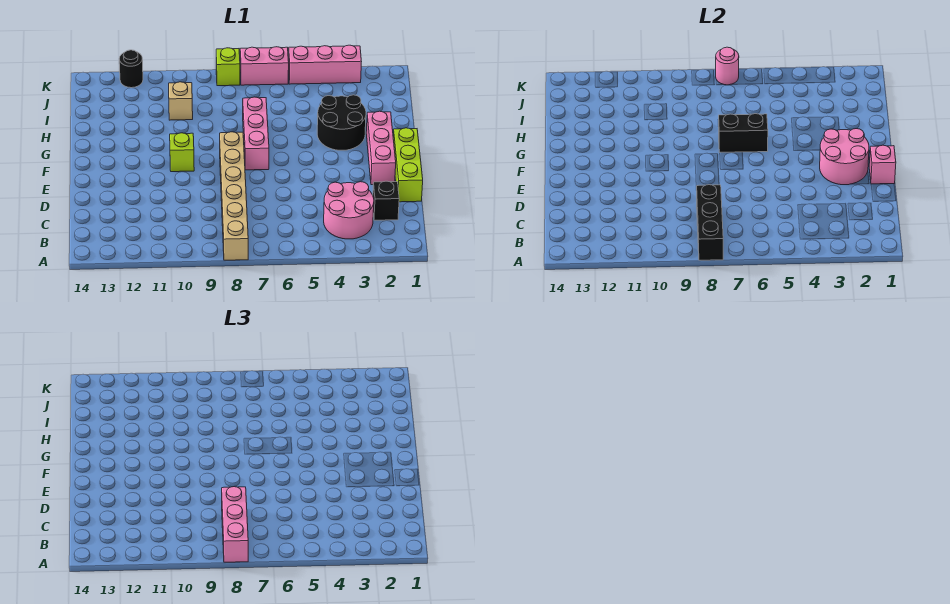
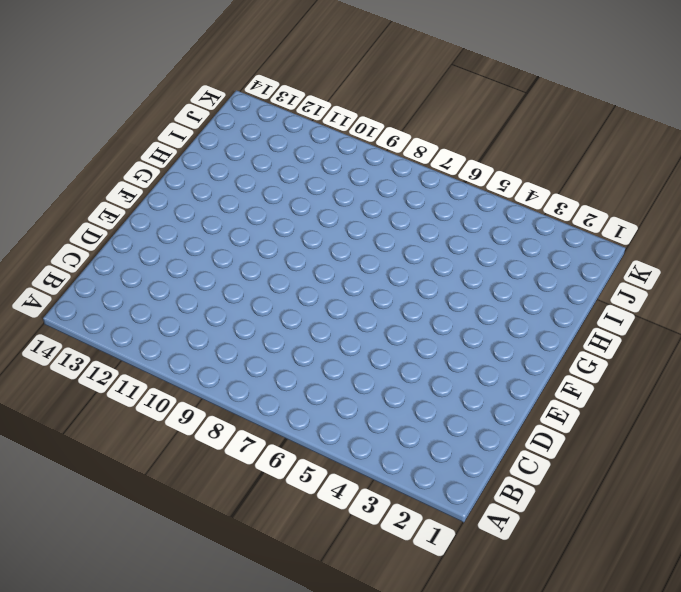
none -> tan 1x6 brick [220,132,248,260]
none -> pink 2x2 round brick [324,182,374,239]
none -> black 1x1 brick [373,181,399,220]

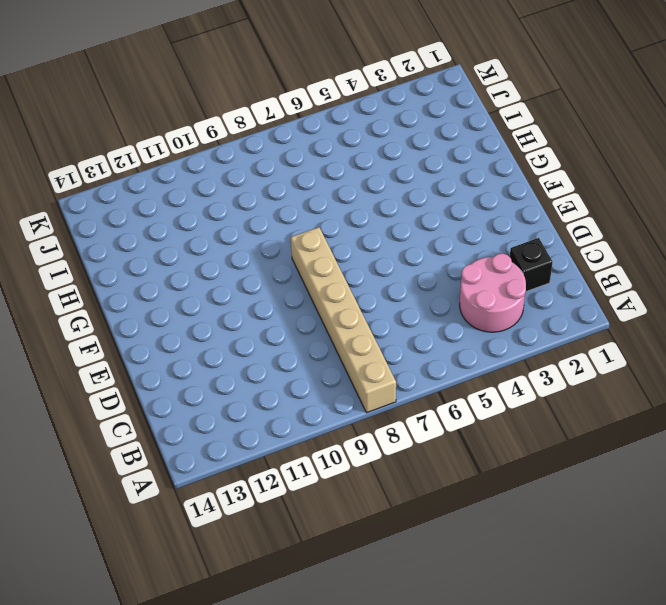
none -> lime 1x3 brick [393,128,423,202]
none -> pink 1x3 brick [366,111,396,185]
none -> pink 1x3 brick [243,97,269,170]

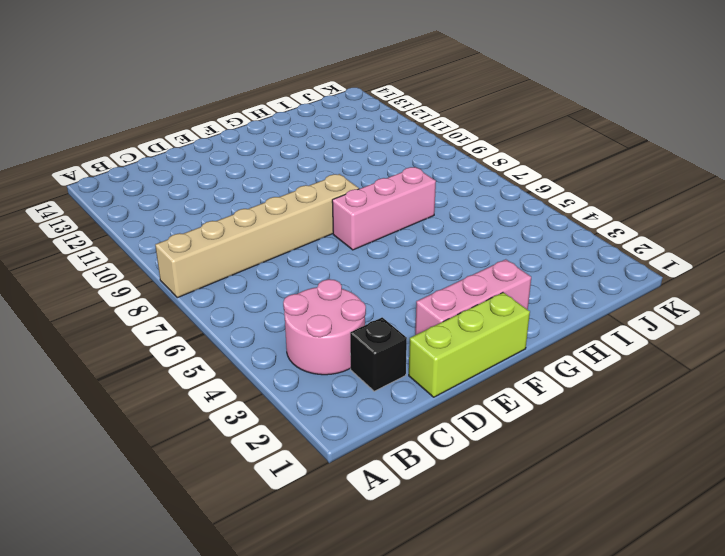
none -> lime 1x1 brick [170,133,194,172]
none -> black 2x2 round brick [317,95,366,150]
none -> tan 1x1 brick [169,82,193,120]

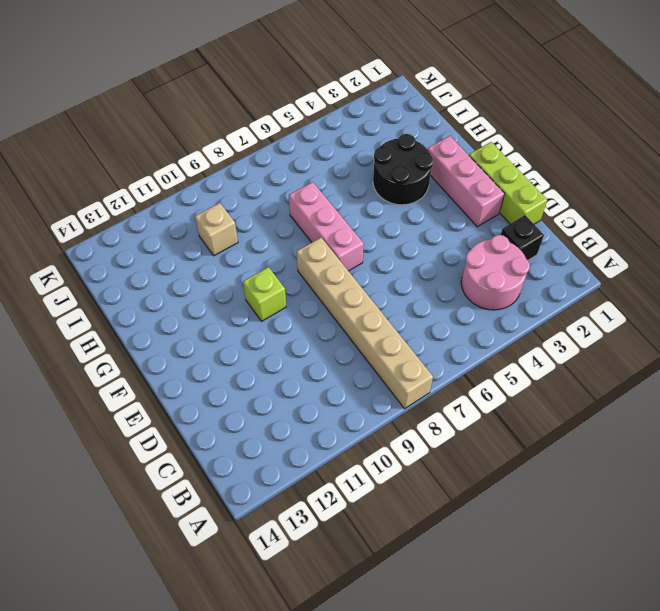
none -> pink 1x3 brick [289,45,362,84]
none -> pink 1x2 brick [240,47,289,85]
none -> lime 1x1 brick [216,48,240,86]

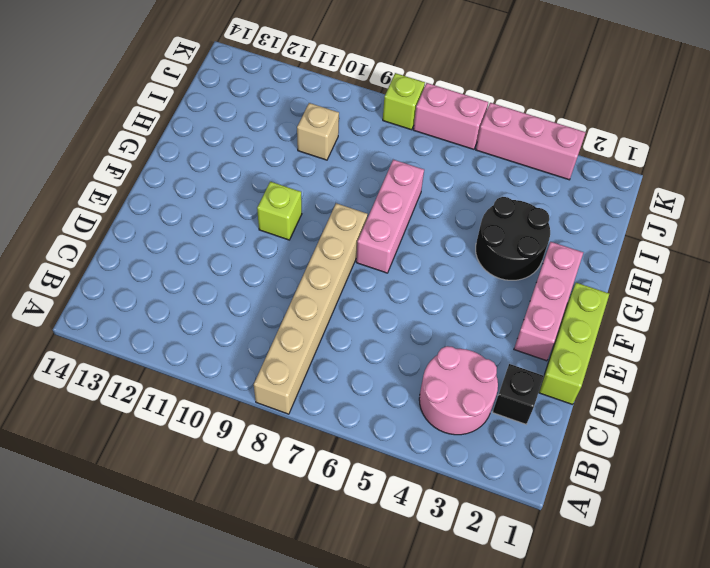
none -> black 1x1 round brick [119,50,143,88]
none -> black 1x3 brick [697,185,723,260]
none -> pink 1x1 brick [869,145,896,184]

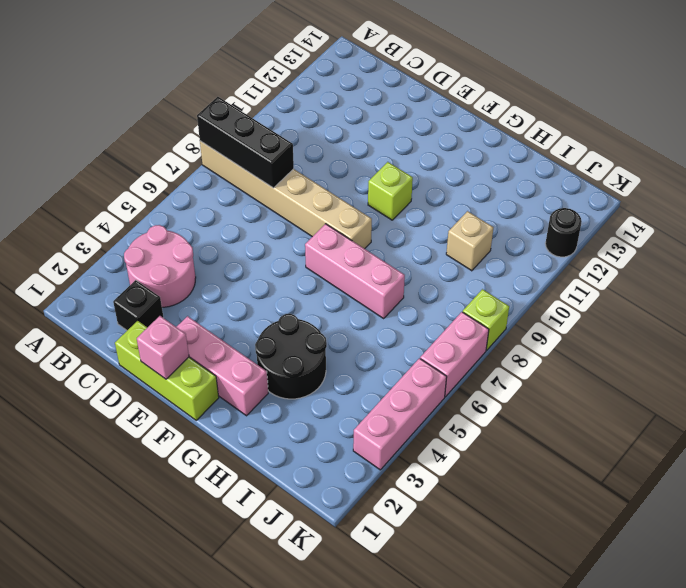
none -> pink 2x2 round brick [820,129,869,185]
none -> black 1x2 brick [718,114,768,152]
none -> pink 1x1 round brick [716,47,739,85]

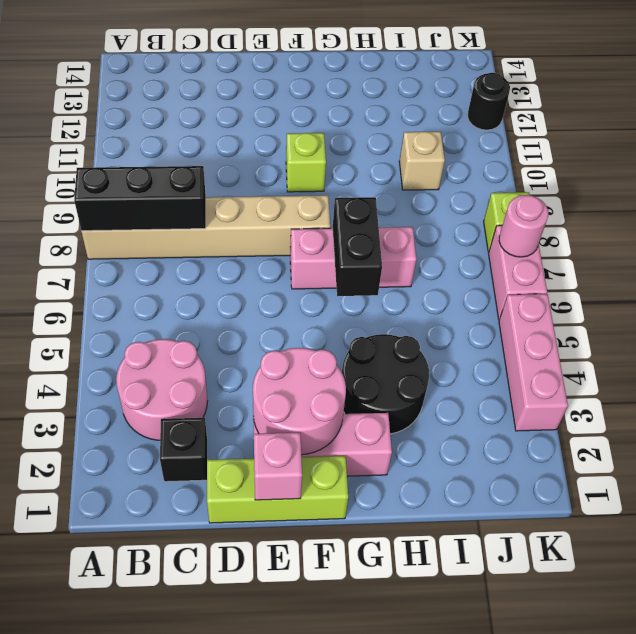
none -> pink 1x3 brick [222,487,248,562]

